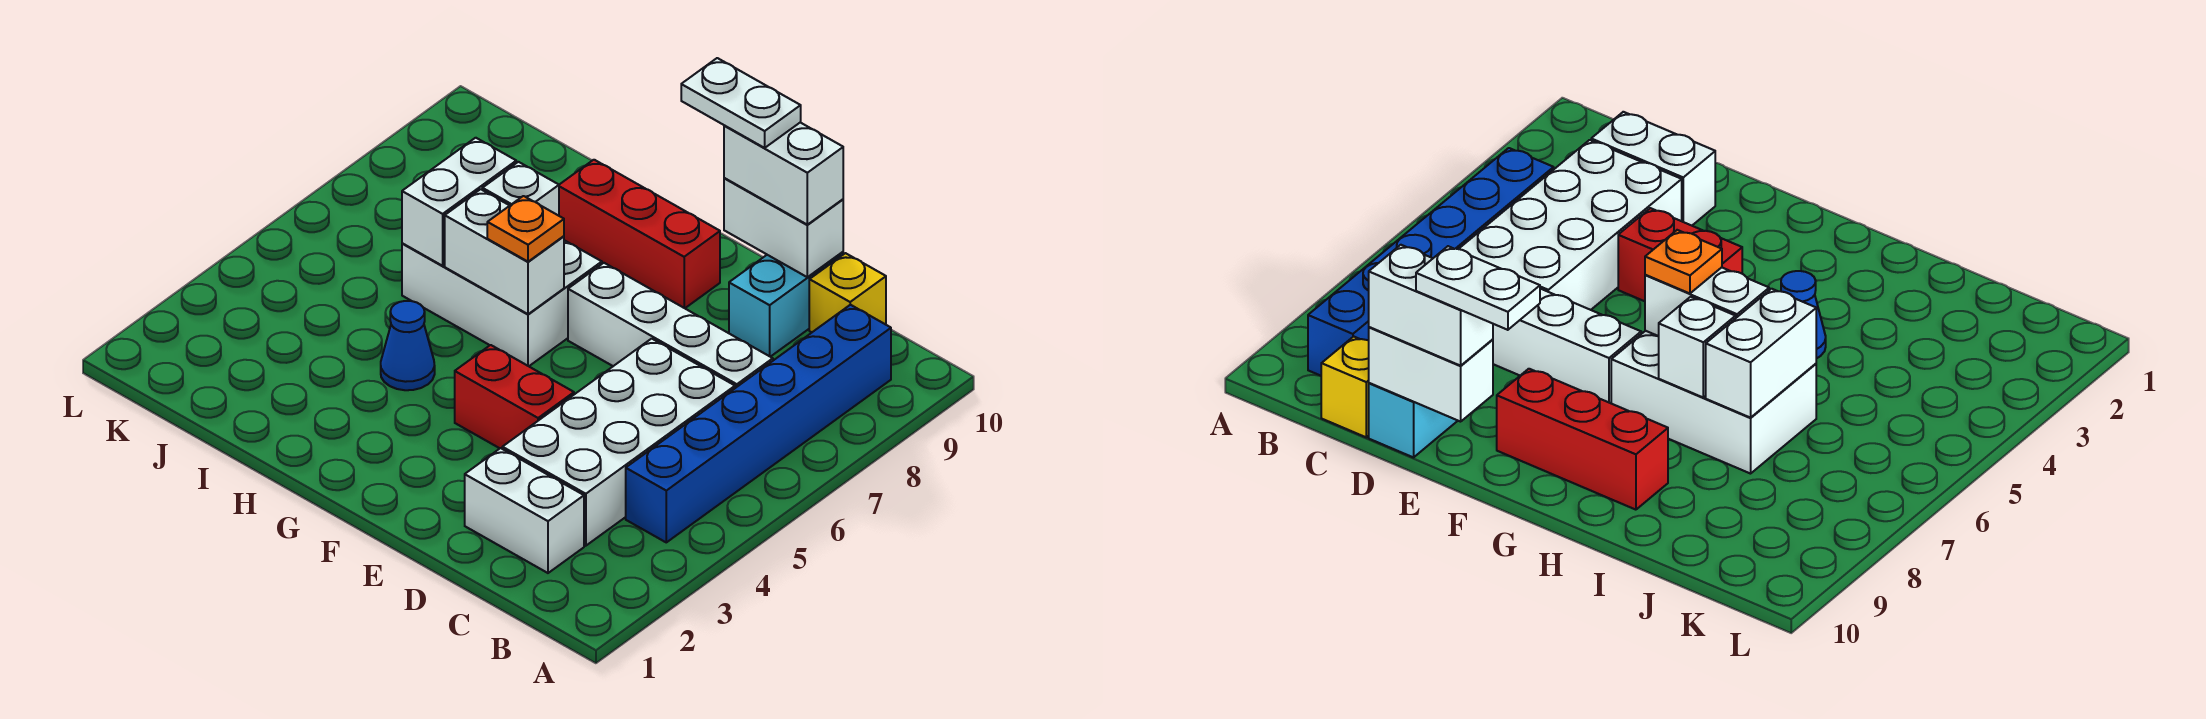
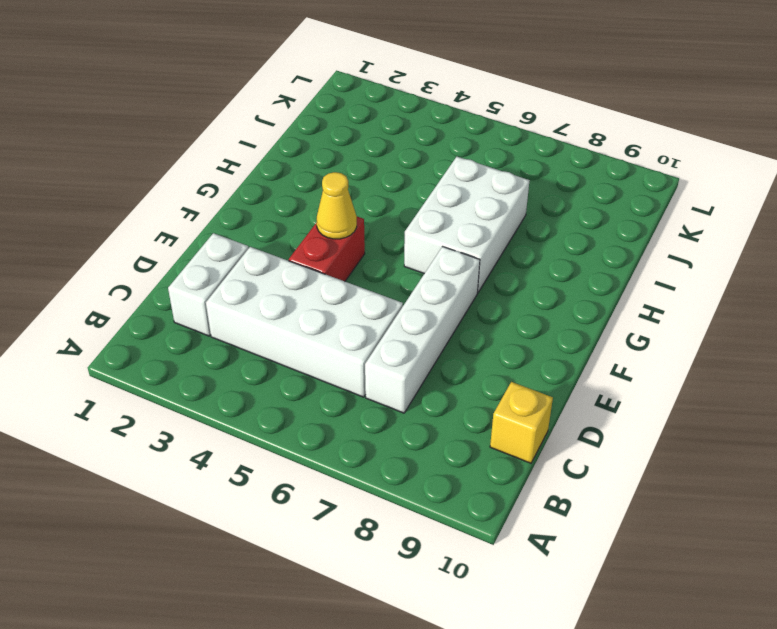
yellow 1x1 cone [317,172,357,239] -> none
none -> blue 1x6 brick [626,305,891,542]
none -> cyan 1x2 brick [729,252,843,357]
none -> red 1x3 brick [559,160,720,308]

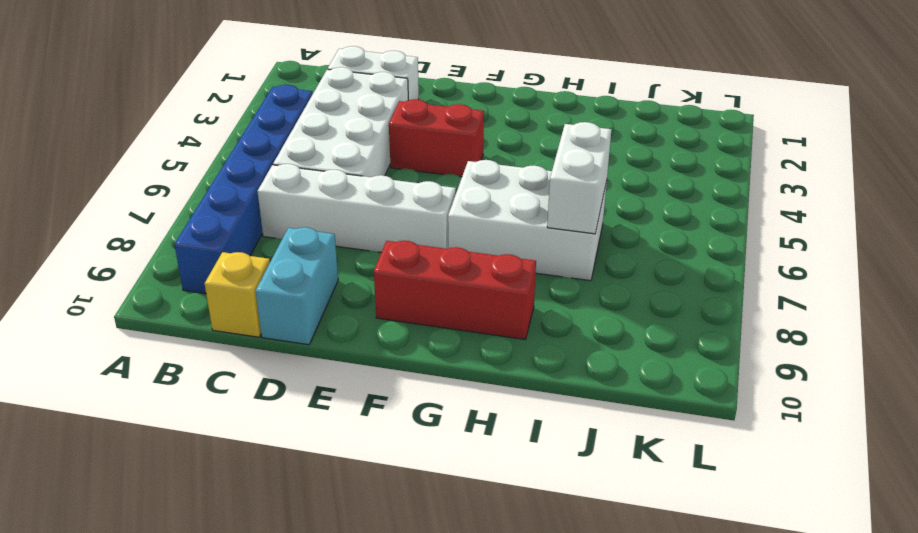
none -> blue 1x1 cone [381,301,435,390]
none -> white 1x2 brick [724,178,843,277]
none -> white 1x2 brick [445,189,564,314]

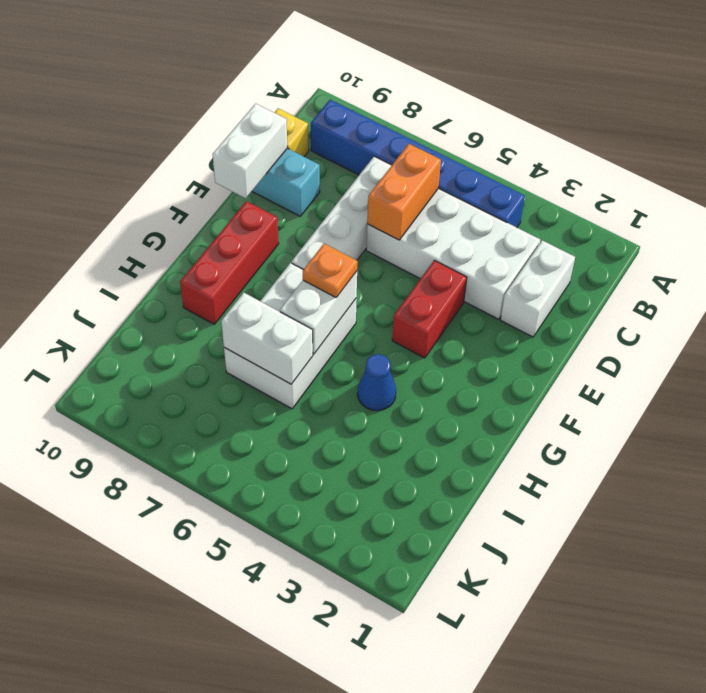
orange 1x2 brick [367,144,441,240] -> none
none -> white 1x1 brick [482,162,559,216]
none -> white 1x2 brick [724,122,843,225]
none -> white 1x2 plate [681,58,801,148]

